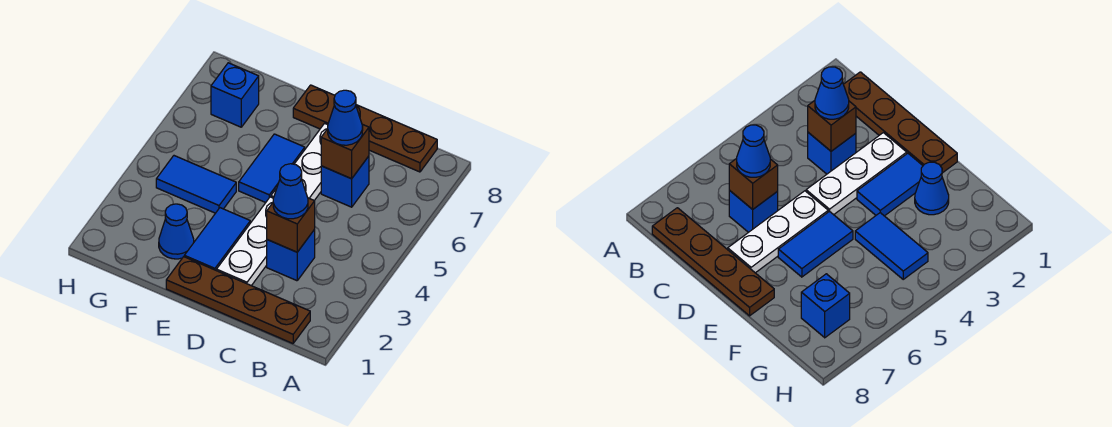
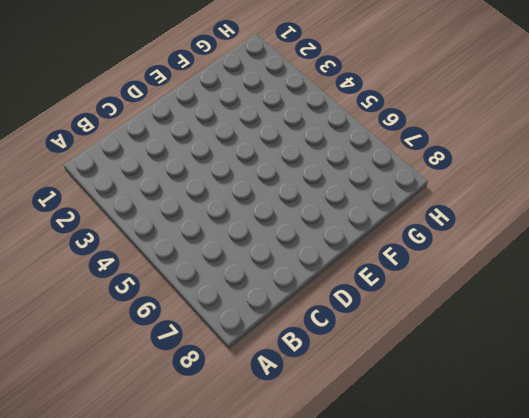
none -> brown 1x4 plate [166,257,310,343]
none -> brown 1x4 plate [293,85,437,172]
none -> blue 1x1 brick [267,230,315,281]

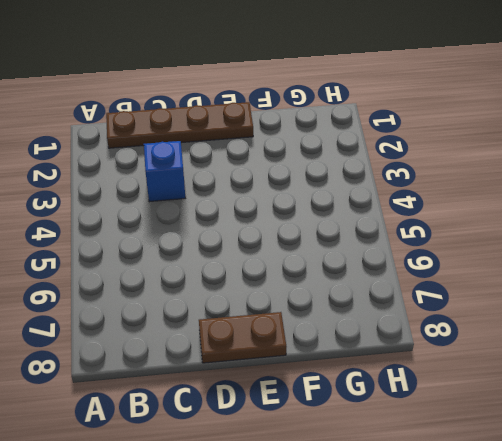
brown 1x2 plate [199,312,287,363] -> brown 1x4 plate [293,85,437,172]
none -> blue 1x1 brick [321,156,369,207]
none -> white 1x3 plate [217,197,273,286]
none -> white 1x3 plate [271,123,328,200]

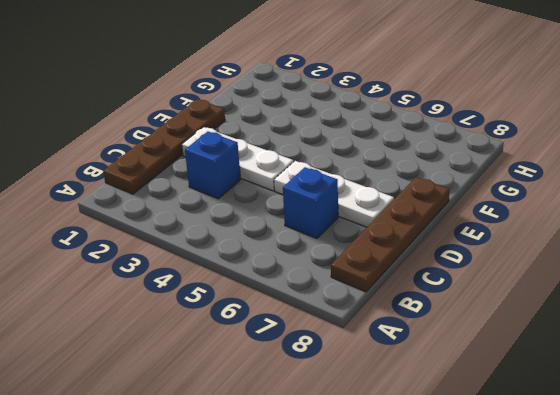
none -> blue 1x2 tile [184,208,250,271]
none -> blue 1x2 tile [239,134,305,203]
none -> blue 1x1 cone [159,204,194,259]

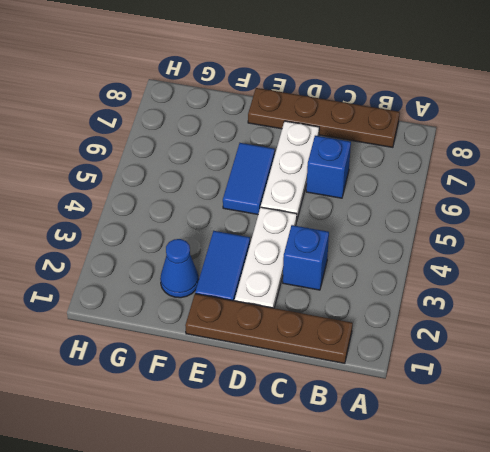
none -> blue 1x2 tile [156,156,236,213]
none -> blue 1x1 brick [211,63,259,127]
none -> brown 1x1 brick [267,198,315,252]

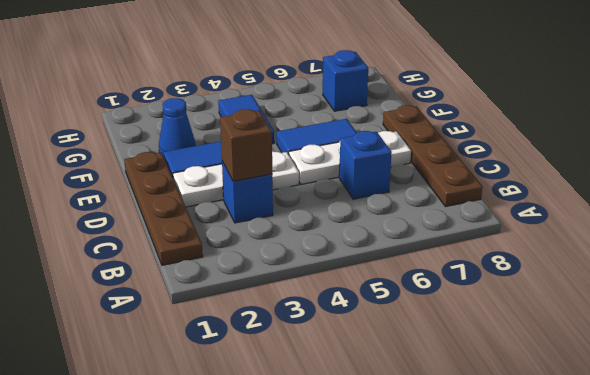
none -> brown 1x1 brick [321,124,369,179]
none -> blue 1x1 cone [273,164,308,219]
none -> blue 1x1 cone [328,90,363,145]

